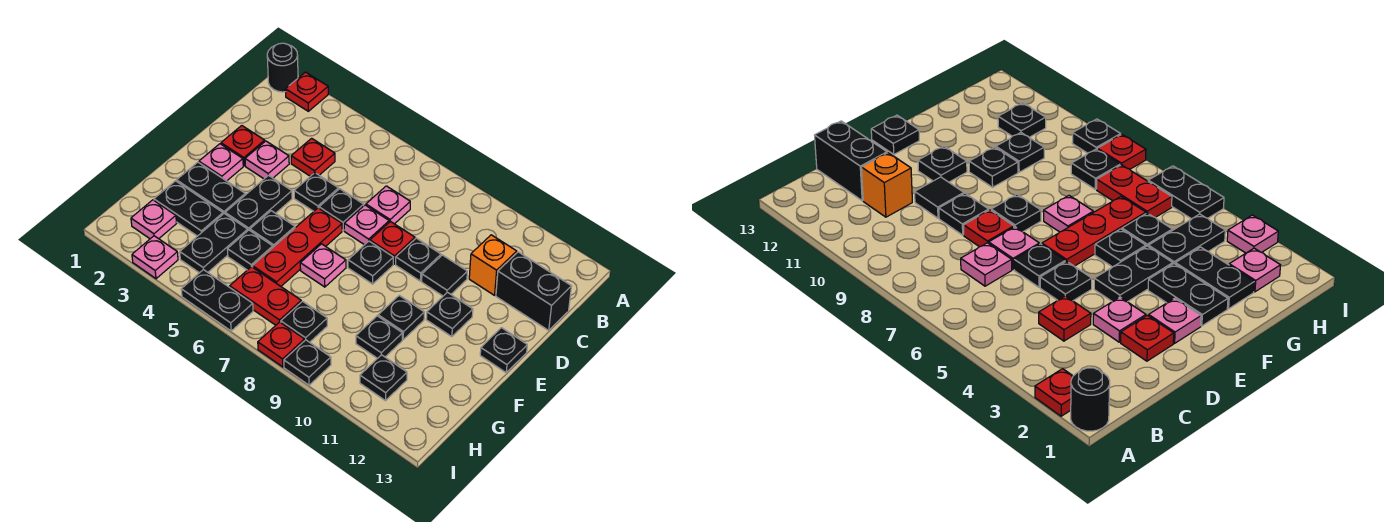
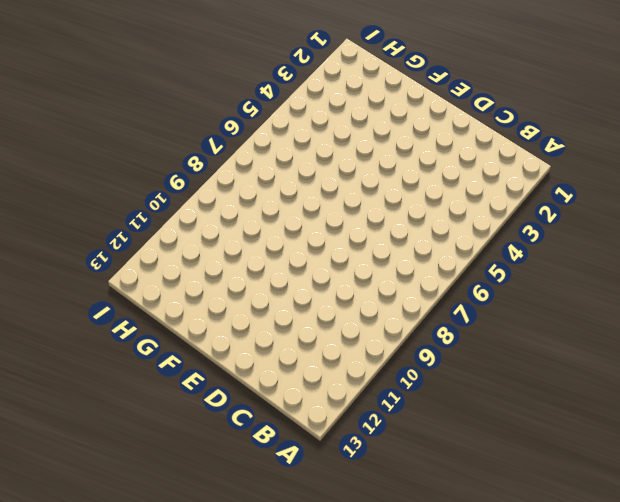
none -> black 1x1 round brick [267,43,298,92]
none -> red 1x1 plate [285,72,328,111]
none -> red 1x1 plate [291,138,335,176]
none -> pink 1x1 plate [366,186,410,224]

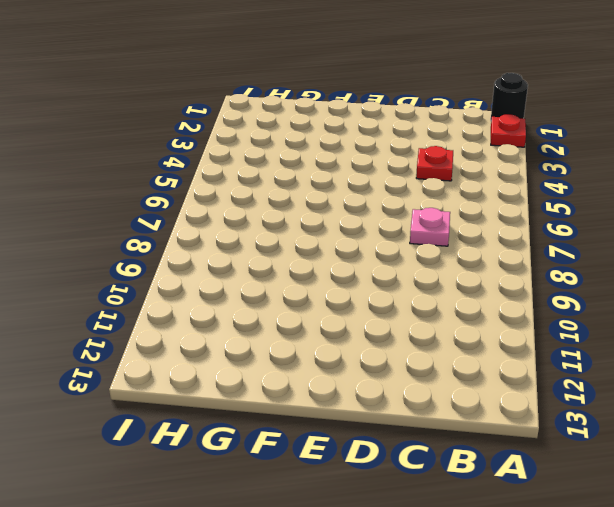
none -> orange 1x1 brick [469,235,517,295]
none -> black 1x2 brick [496,252,572,331]
none -> red 1x1 plate [221,126,265,166]
none -> pink 1x1 plate [245,141,289,179]

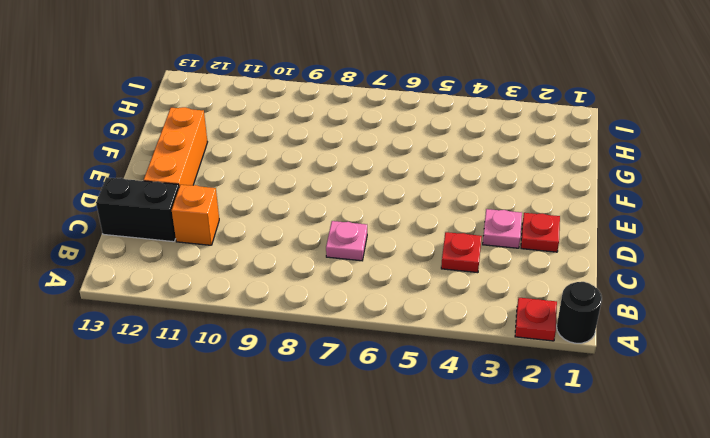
orange 1x3 brick [144,107,207,186] -> none
none -> black 1x1 plate [294,173,339,211]
none -> black 1x1 plate [319,189,364,230]
none -> pink 1x1 plate [344,205,389,245]
none -> red 1x1 plate [370,221,415,264]

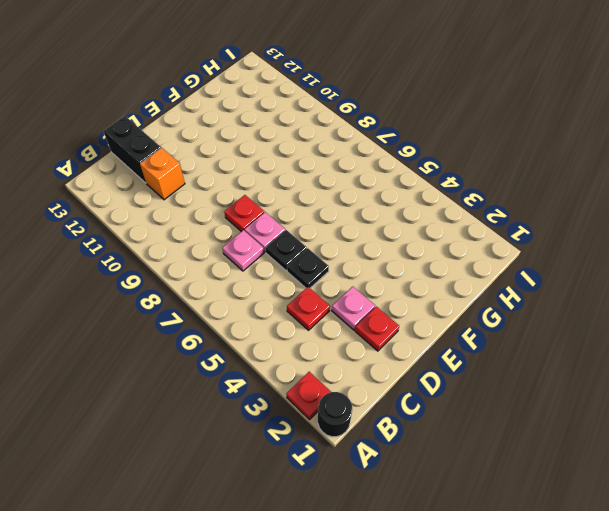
none -> black 1x1 plate [396,238,441,281]
none -> black 1x1 tile [422,255,467,296]
none -> pink 1x1 plate [199,144,243,181]
none -> black 1x2 plate [225,175,292,230]

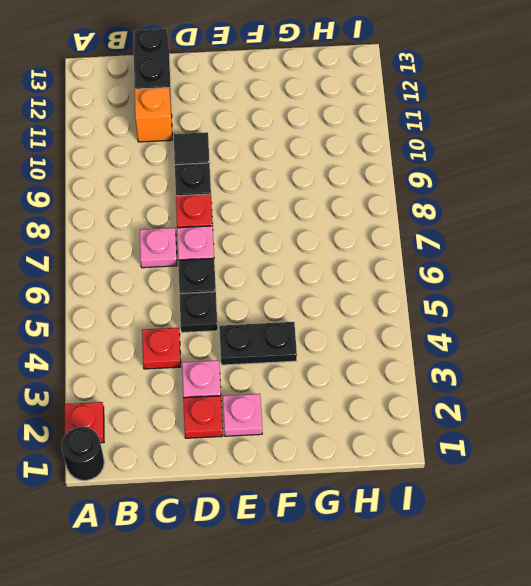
none -> red 1x3 plate [253,208,342,286]
none -> black 1x1 plate [348,241,393,284]
none -> black 1x1 plate [426,292,473,337]
none -> black 1x1 plate [480,328,527,373]

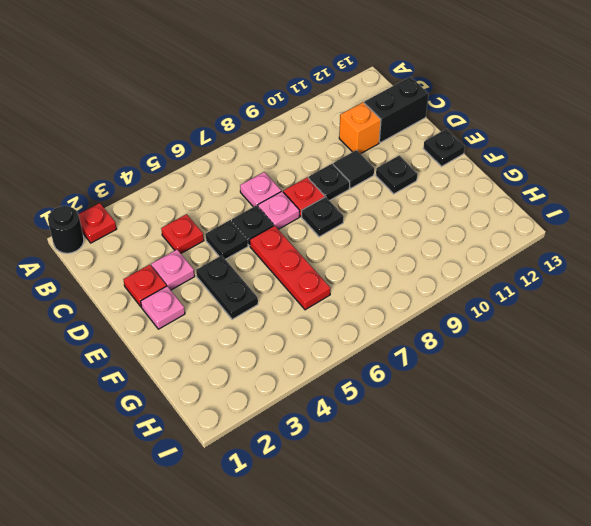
none -> black 1x2 plate [177,162,245,214]
none -> black 1x1 plate [250,211,295,247]
none -> pink 1x1 plate [300,244,346,287]
none -> black 1x1 plate [378,295,424,339]

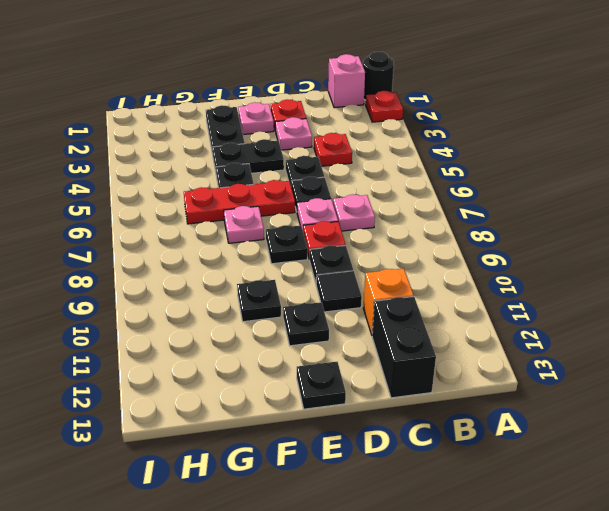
pink 1x1 brick [328,54,365,108] -> none
none -> black 1x2 plate [154,181,223,236]
none -> black 1x2 plate [180,214,248,273]
none -> black 1x1 plate [227,230,273,270]
none -> black 1x1 plate [356,316,402,359]

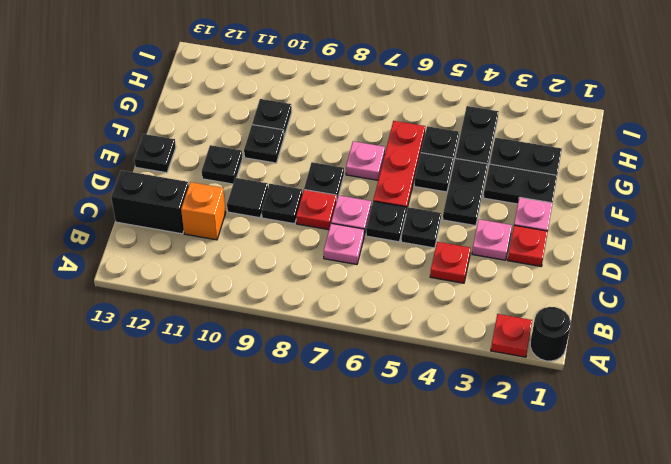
none -> pink 1x1 plate [131,200,177,239]
none -> red 1x2 plate [230,267,301,325]
none -> black 1x1 plate [281,301,327,342]
none -> black 1x1 plate [360,355,407,401]

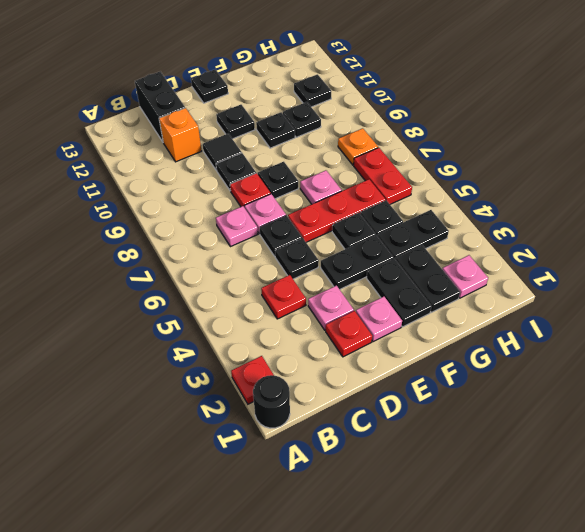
orange 1x1 plate [338,128,378,165] -> black 1x1 plate [281,301,327,342]
none -> pink 1x1 plate [132,236,178,279]
none -> black 1x2 plate [181,270,253,331]
none -> red 1x1 plate [258,322,305,367]
none -> black 1x1 plate [284,340,331,385]

